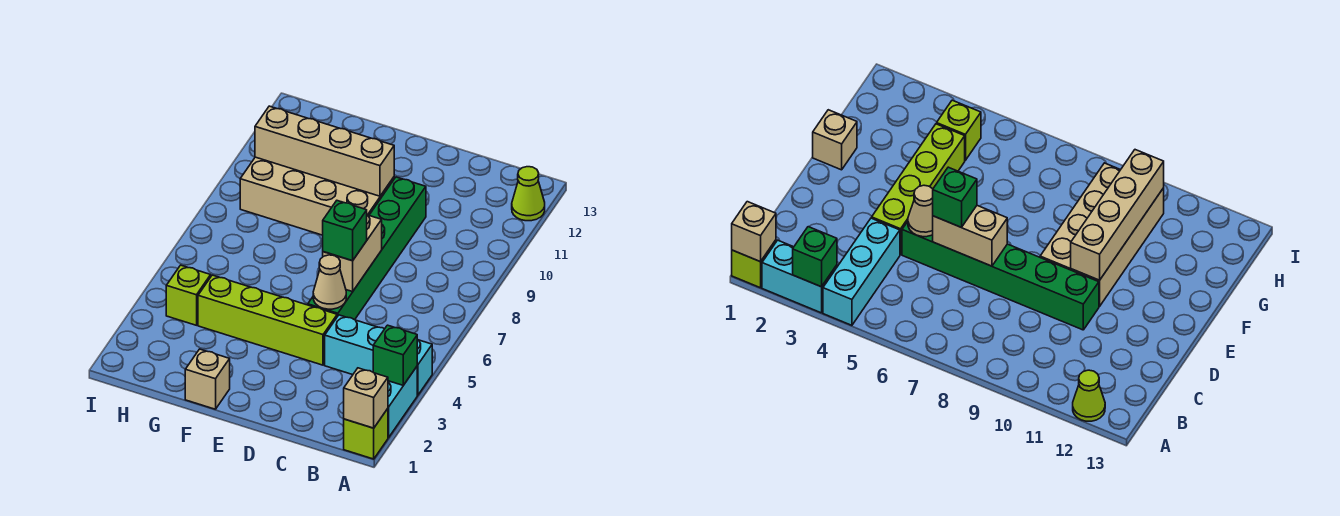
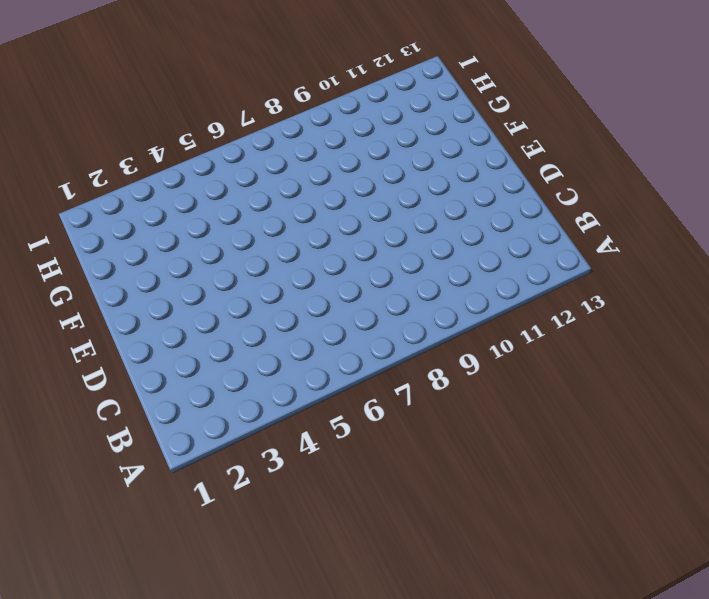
none -> lime 1x1 brick [344,409,388,459]
none -> cyan 1x2 brick [388,367,417,438]
none -> cyan 1x3 brick [325,315,432,395]

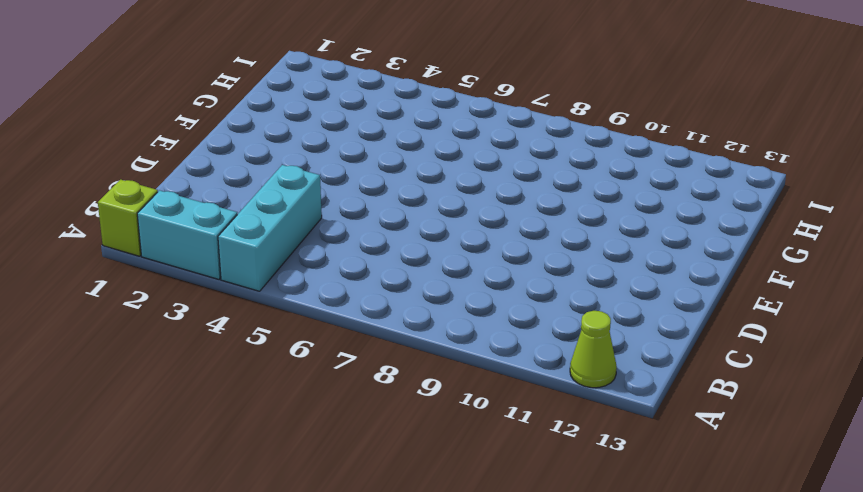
none -> lime 1x4 brick [198,275,337,365]
none -> green 1x6 brick [308,177,426,320]
none -> tan 2x4 brick [240,157,394,235]

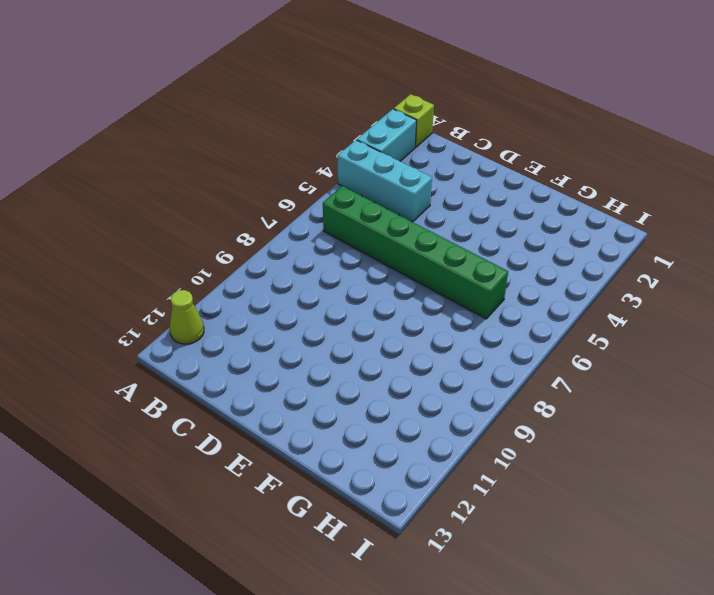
green 1x6 brick [323,186,508,319] -> green 1x6 brick turned to [308,177,426,320]
none -> lime 1x4 brick [198,275,337,365]
none -> tan 2x4 brick [240,157,394,235]
none -> tan 1x1 brick [185,349,230,409]

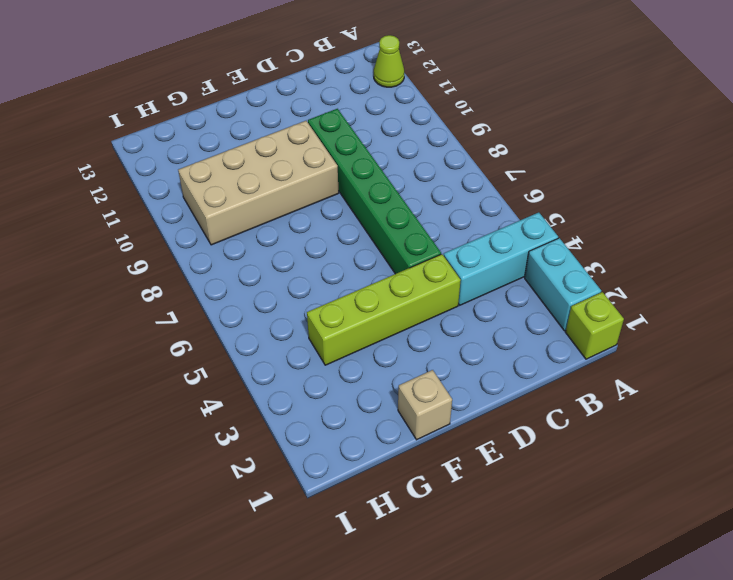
none -> lime 1x1 brick [166,265,211,325]
none -> tan 1x1 brick [344,368,388,428]
none -> green 1x1 brick [373,325,417,385]

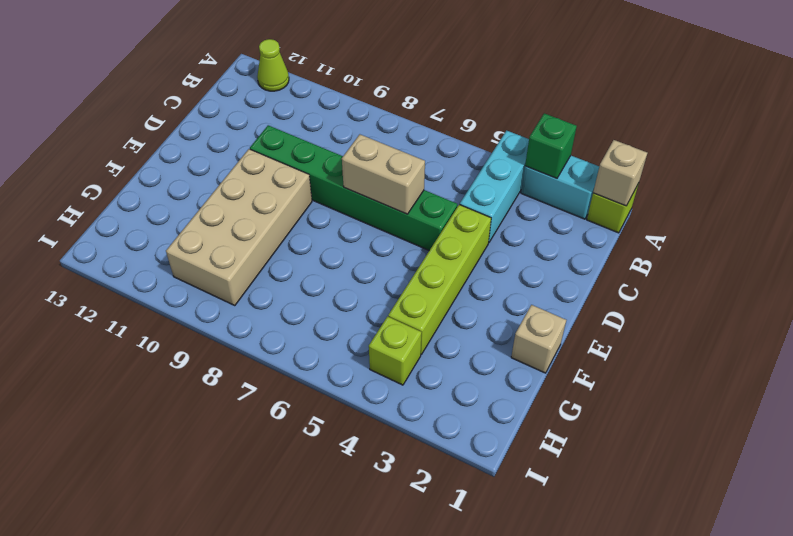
none -> tan 1x1 cone [313,255,346,309]
none -> tan 1x4 brick [255,106,394,196]
none -> green 1x1 brick [323,201,367,261]

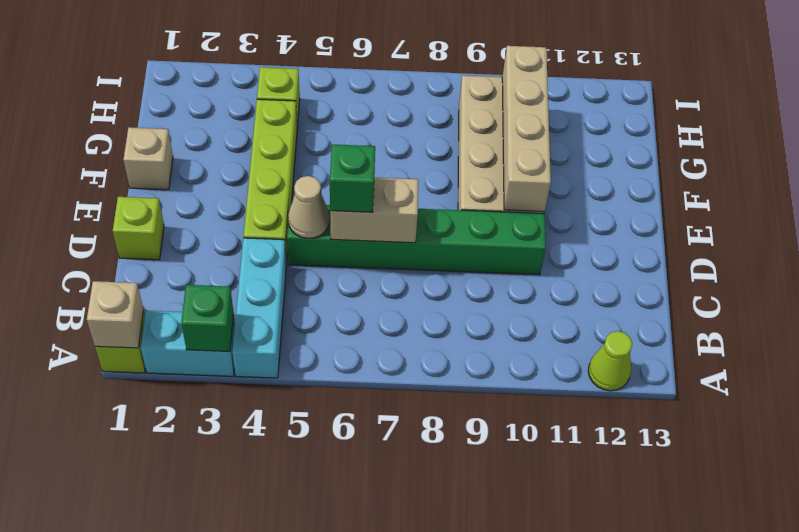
lime 1x1 brick [113,197,164,260] -> none

